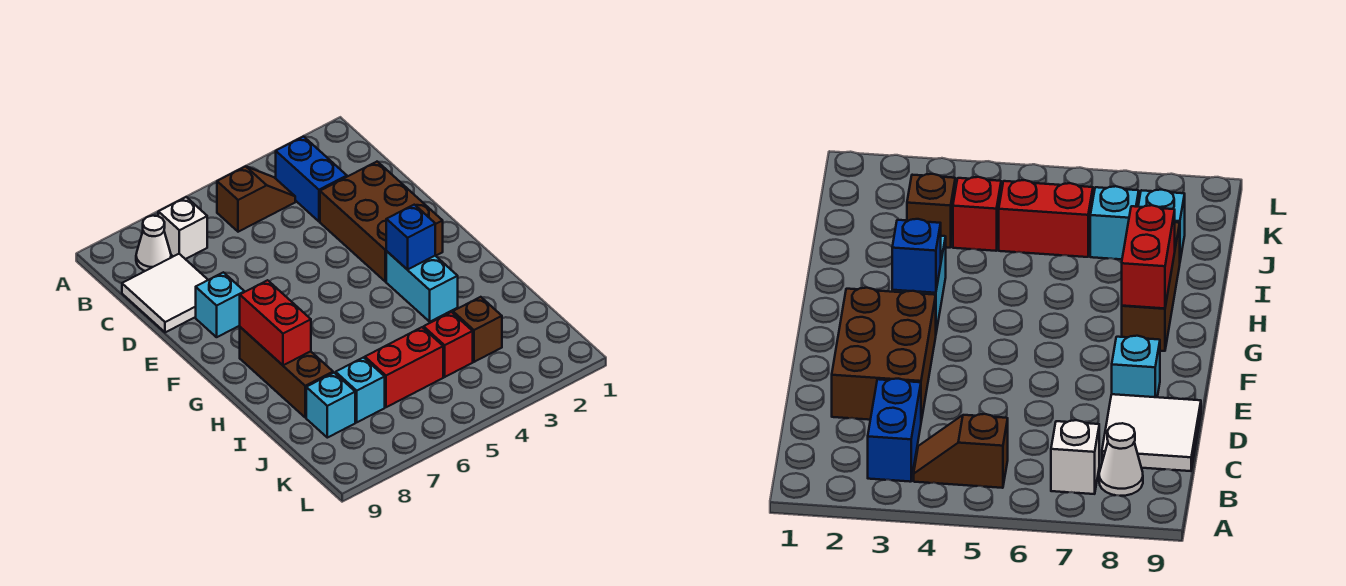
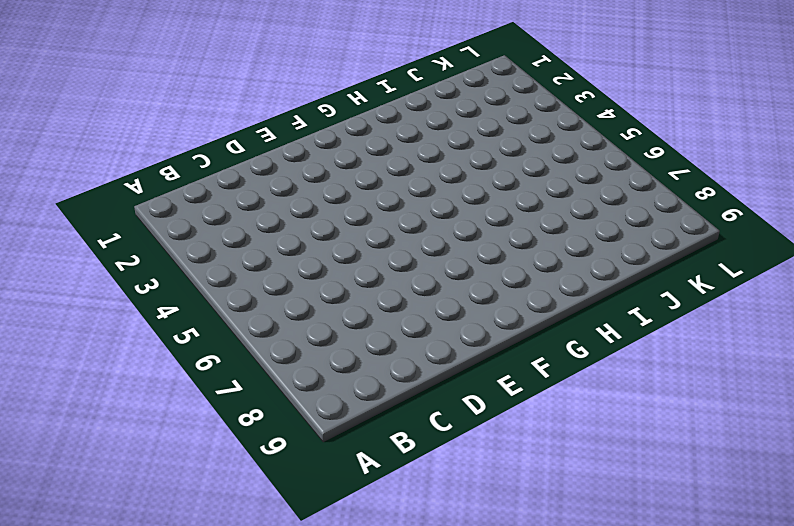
none -> blue 1x2 brick [276,137,347,221]
none -> brown 1x2 slope [217,166,295,232]
none -> white 1x1 brick [158,197,207,259]

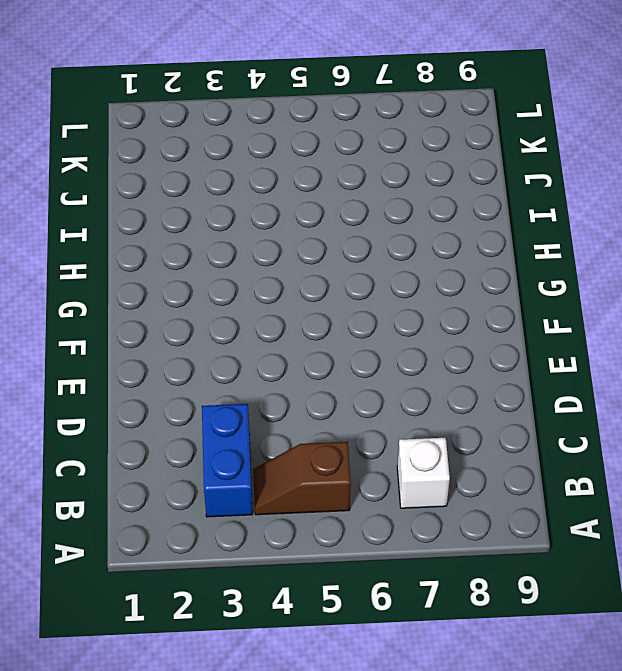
none -> white 1x1 cone [136,216,171,271]
none -> white 2x2 tile [122,254,208,332]
none -> brown 2x3 brick [320,162,443,282]

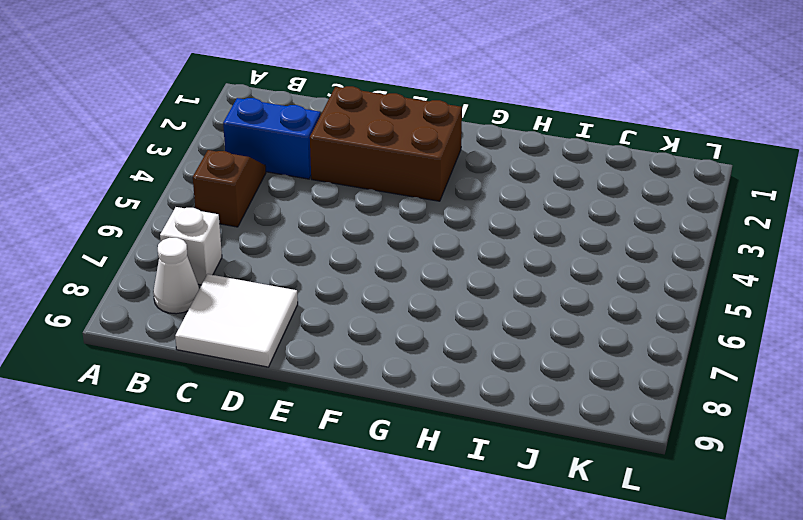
none -> cyan 1x1 brick [196,272,245,337]
none -> cyan 1x2 brick [386,251,458,322]
none -> brown 1x3 brick [240,327,333,417]

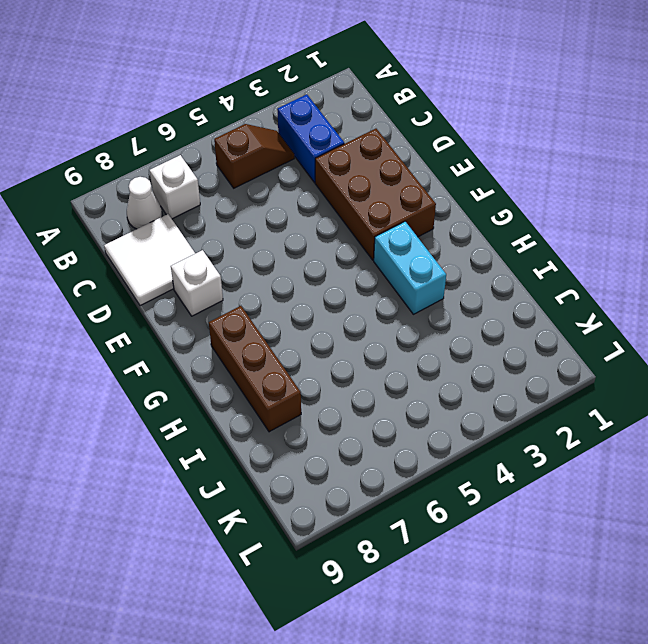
white 1x1 brick [171,250,223,316] -> cyan 1x1 brick [196,272,245,337]
none -> brown 1x1 brick [453,297,502,362]
none -> red 1x1 brick [424,312,473,377]
none -> red 1x2 brick [365,327,443,407]

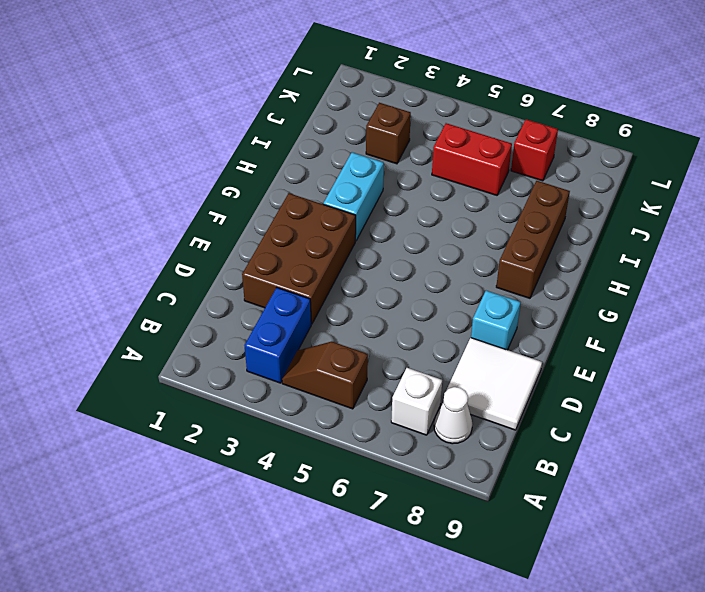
red 1x1 brick [511,119,558,181] -> red 1x1 brick moved to [424,312,473,377]
none -> cyan 1x1 brick [335,358,385,422]
none -> cyan 1x1 brick [306,373,355,438]
none -> blue 1x1 brick [386,205,435,270]

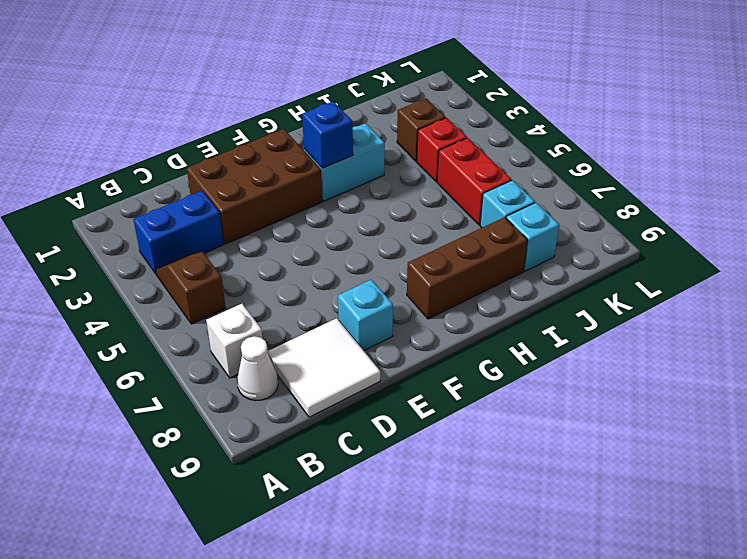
none -> red 1x2 brick [240,280,311,365]

